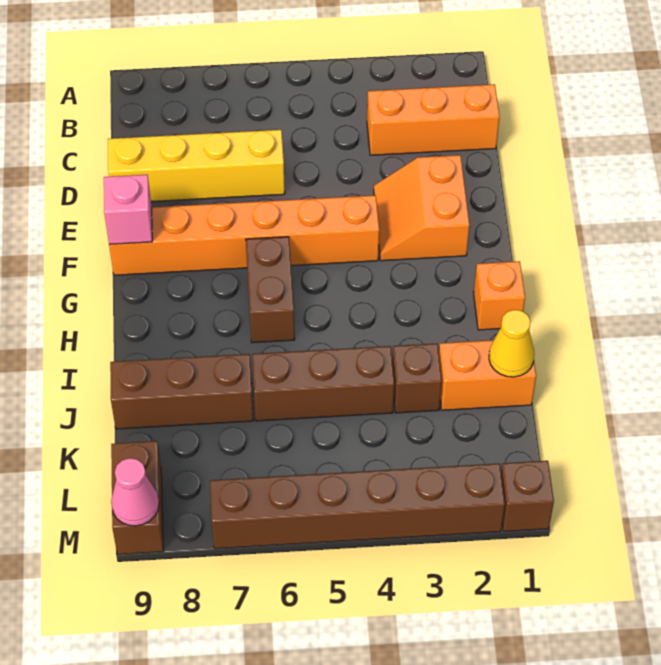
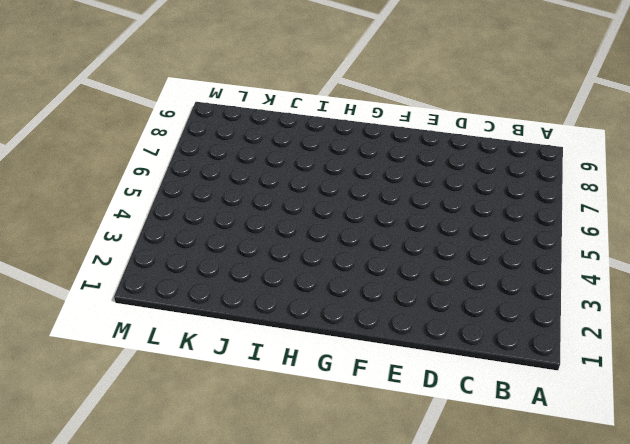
none -> orange 1x3 brick [367,84,500,155]
none -> yellow 1x4 brick [108,130,285,202]
none -> orange 2x2 slope [374,155,470,261]

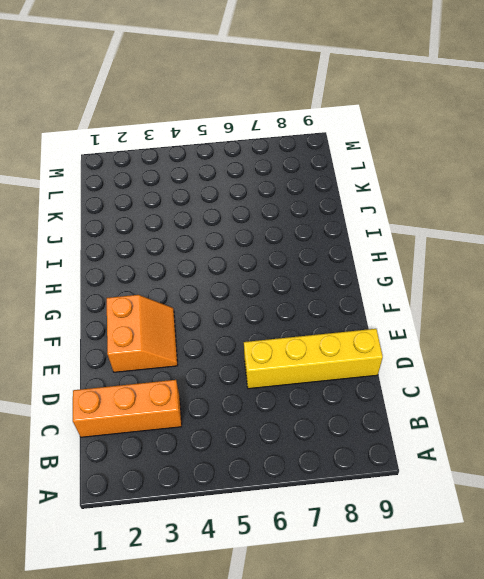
none -> orange 1x6 brick [109,195,379,275]
none -> brown 1x2 brick [246,237,295,343]
none -> orange 1x1 brick [474,261,525,330]

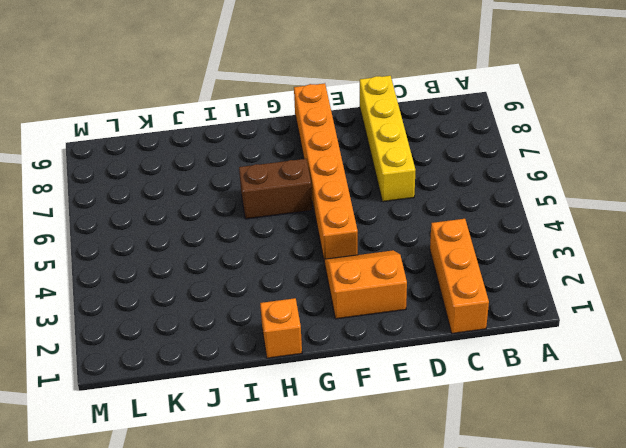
none -> orange 1x2 brick [439,340,536,410]
none -> brown 1x1 brick [392,344,442,413]
none -> brown 1x3 brick [252,346,394,421]

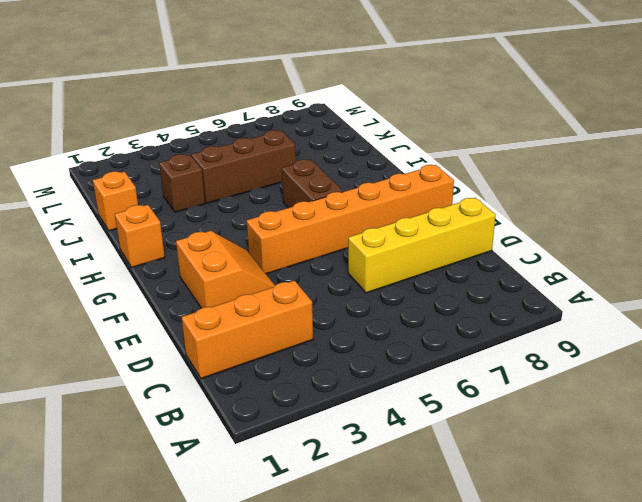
orange 1x1 brick [93,171,138,231] -> orange 1x2 brick [439,340,536,410]
none -> brown 1x3 brick [110,354,254,429]
none -> brown 1x2 brick [111,441,163,554]
none -> brown 1x1 brick [501,461,554,531]

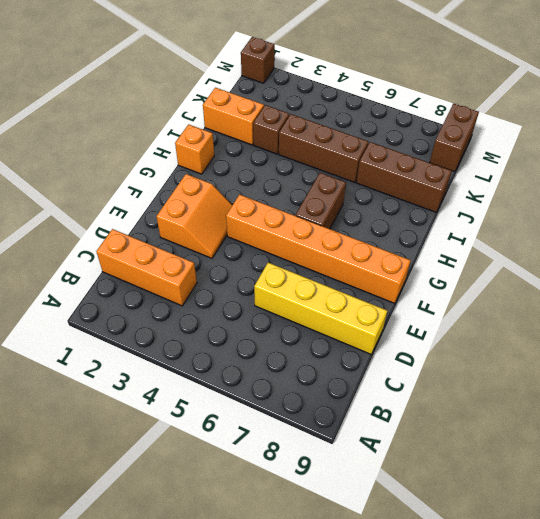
none -> brown 1x6 brick [210,464,505,549]
none -> pink 1x1 brick [104,175,152,244]
none -> yellow 1x1 cone [489,310,534,377]

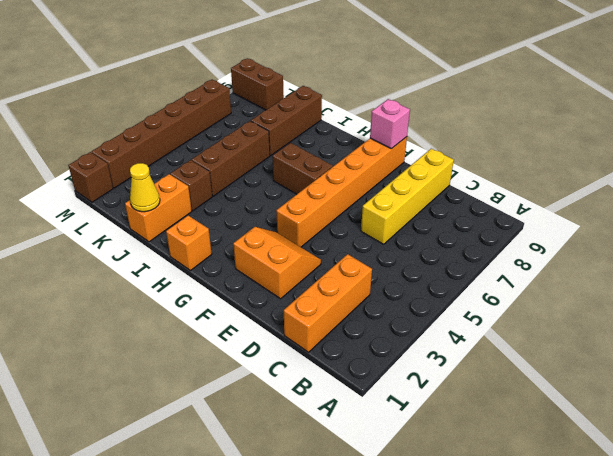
none -> pink 1x1 cone [111,458,159,526]

